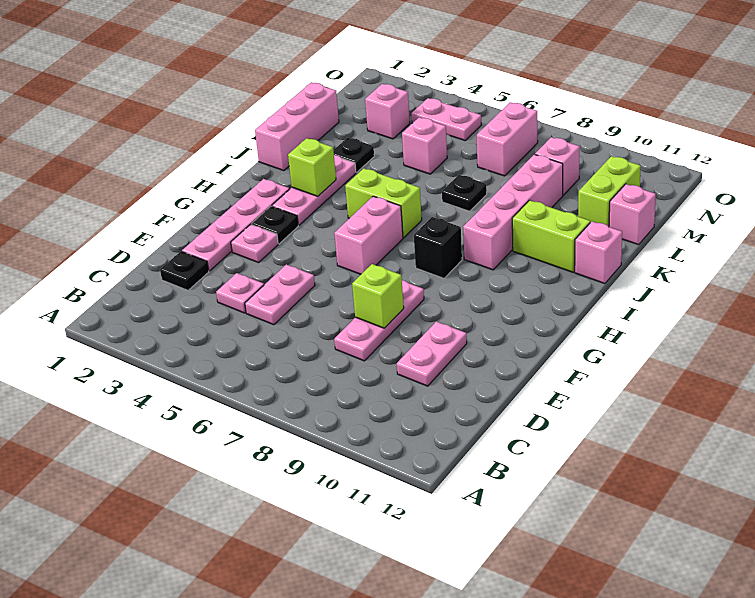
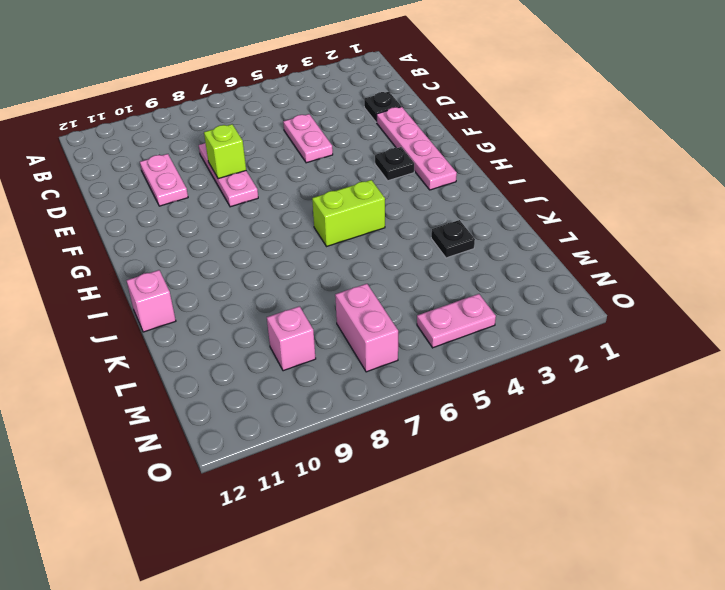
none -> pink 1x1 plate [216,273,264,313]
none -> pink 1x1 plate [231,224,278,263]
none -> pink 1x2 brick [334,196,403,274]

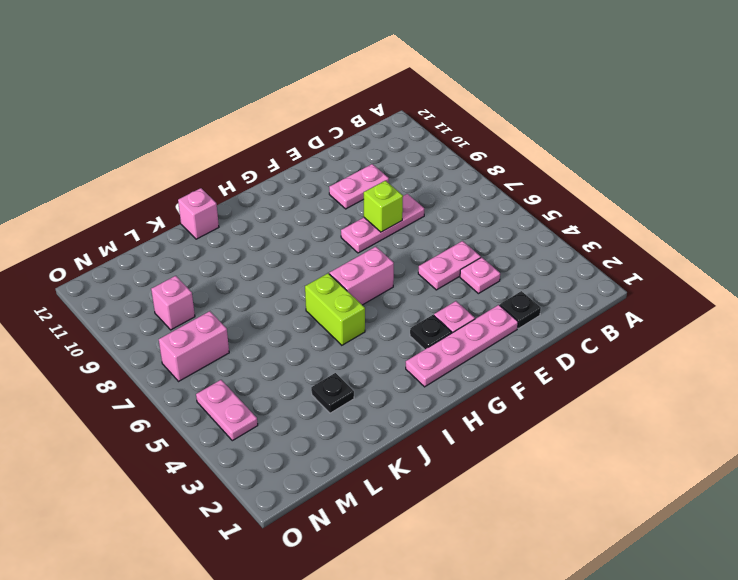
none -> pink 1x3 plate [272,155,356,225]
none -> black 1x1 brick [414,217,462,278]
none -> pink 1x4 brick [463,154,563,270]

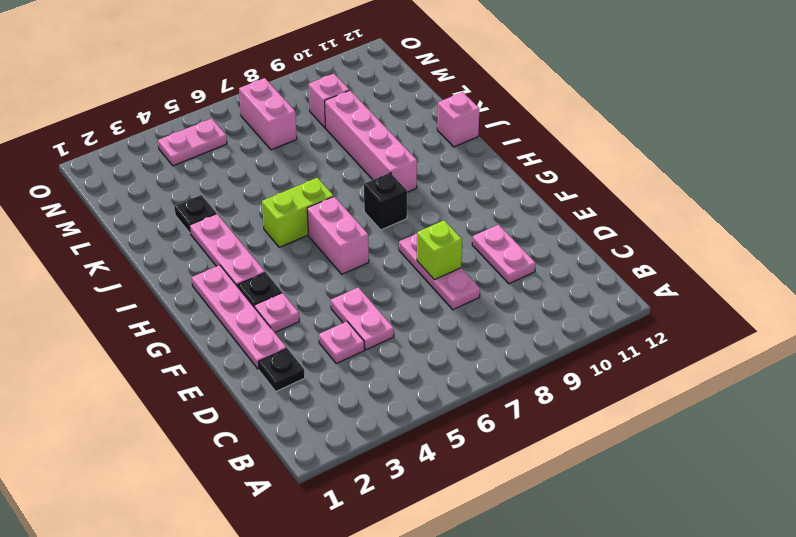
none -> pink 1x3 brick [255,82,339,171]
none -> lime 1x2 brick [512,200,590,272]
none -> black 1x1 plate [442,175,487,211]

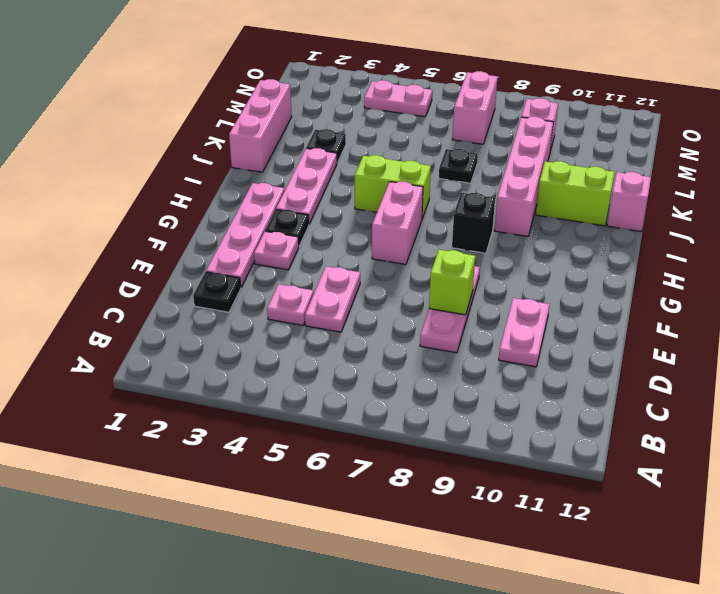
none -> pink 1x1 brick [402,117,447,174]
none -> lime 1x2 brick [578,156,641,227]
none -> pink 1x1 brick [609,184,656,245]

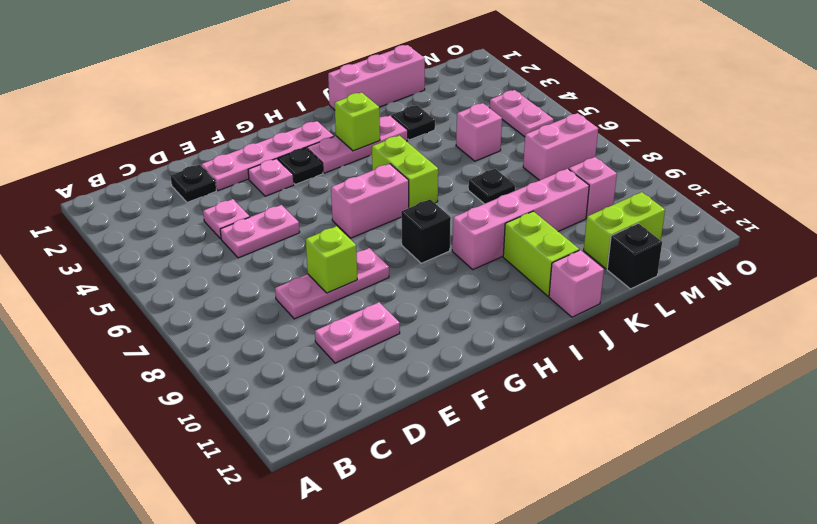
black 1x1 brick [607,223,662,289] -> pink 1x1 brick [609,184,656,245]
none -> pink 1x1 brick [365,84,410,139]

